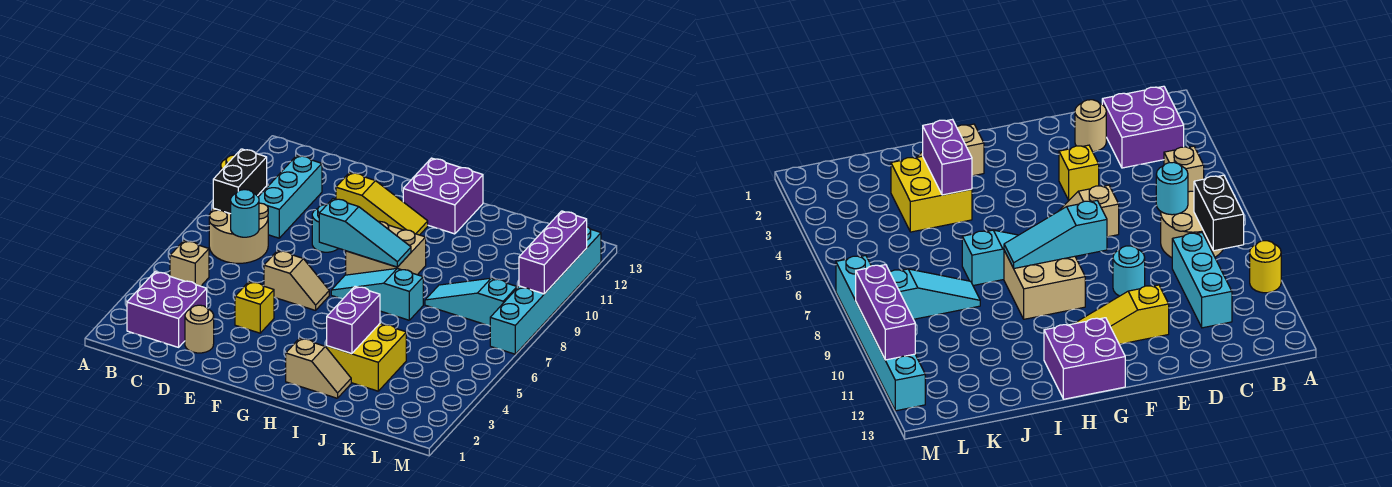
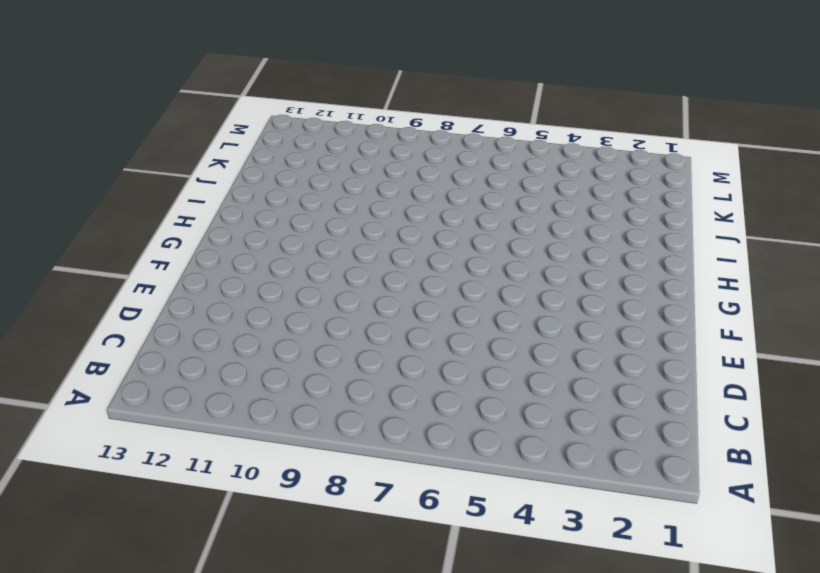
none -> yellow 1x1 round brick [1250,241,1281,293]
none -> purple 2x2 brick [127,272,207,347]
none -> tan 1x1 brick [170,241,209,286]

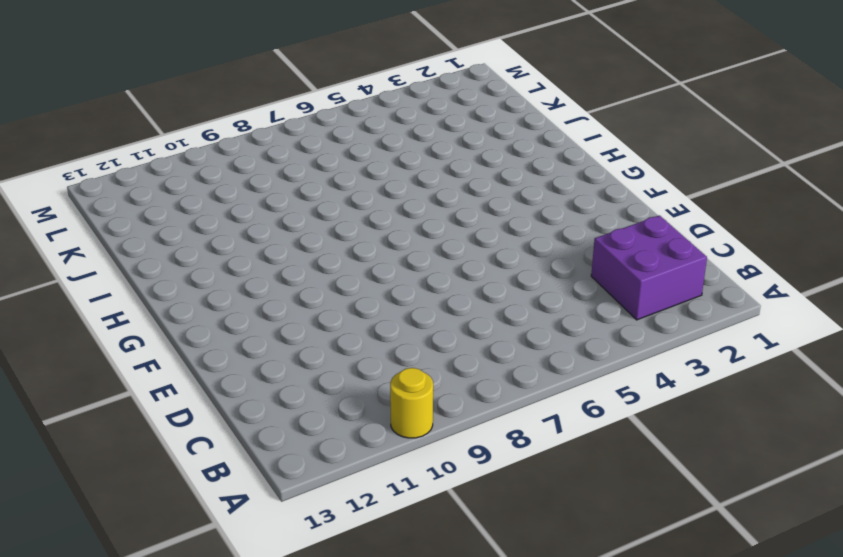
none -> tan 1x1 brick [170,241,209,286]
none -> tan 2x2 round brick [209,203,268,263]
none -> cyan 1x3 brick [258,156,322,238]

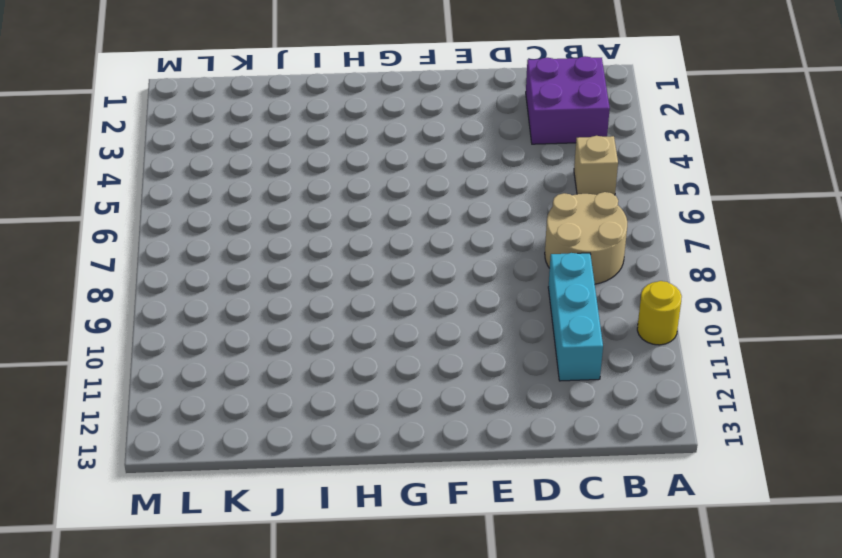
none -> tan 1x1 round brick [185,305,214,353]
none -> yellow 1x1 brick [235,282,274,333]
none -> tan 1x2 slope [264,250,329,310]

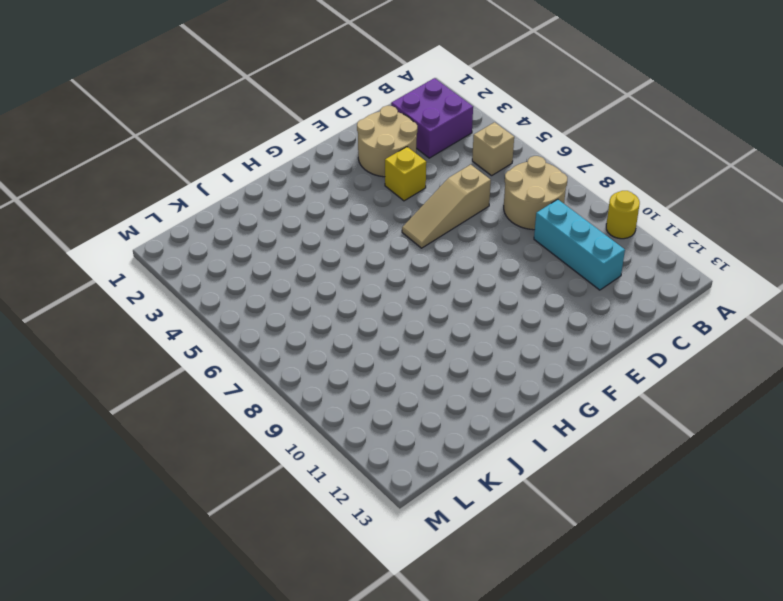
tan 2x2 round brick [357,106,417,177] -> tan 1x1 round brick [185,305,214,353]
tan 1x3 slope [402,165,491,248] -> tan 1x2 slope [264,250,329,310]
none -> cyan 1x1 round brick [312,204,338,252]
none -> yellow 1x3 slope [336,172,428,235]
none -> cyan 1x3 slope [331,268,423,320]

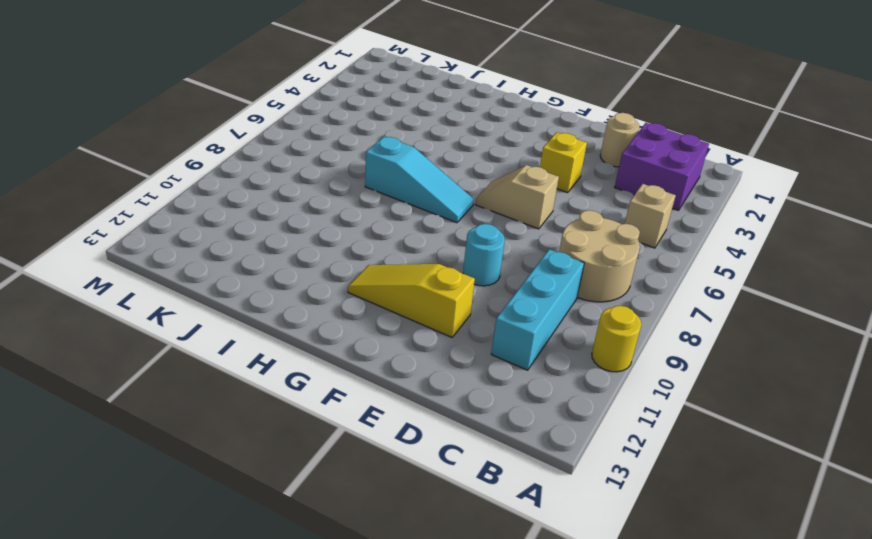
none -> tan 2x2 brick [346,221,426,275]
none -> purple 2x2 brick [403,158,483,234]
none -> tan 1x2 slope [286,338,351,398]

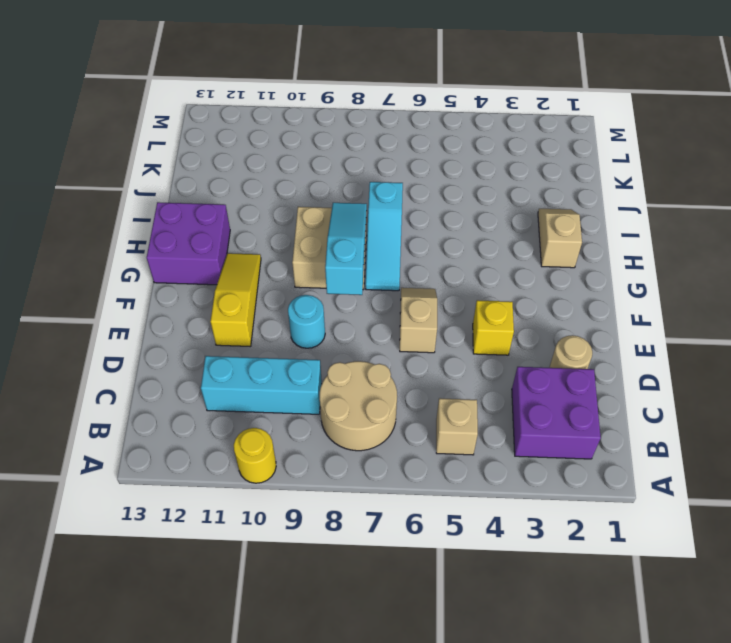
none -> yellow 2x2 brick [327,324,406,391]
none -> cyan 1x3 slope [425,278,517,326]
none -> cyan 1x6 brick [490,227,601,354]

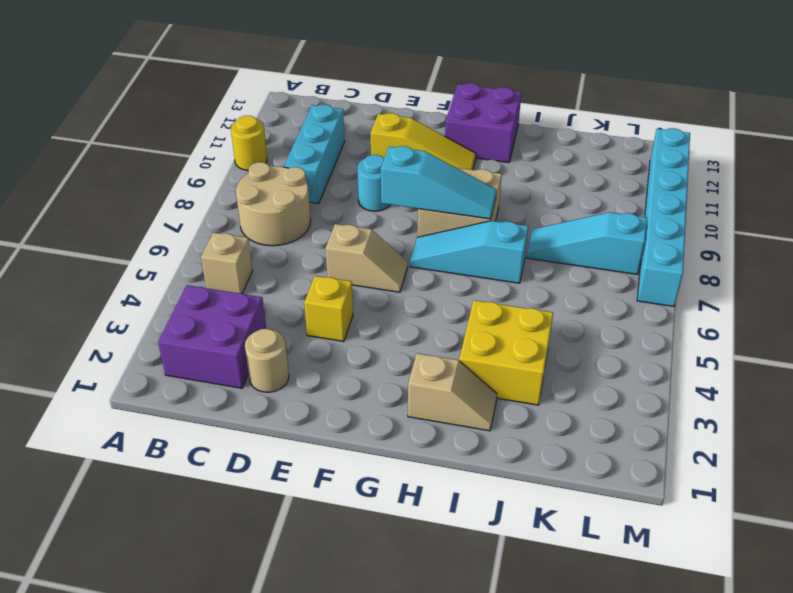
none -> black 1x2 brick [213,149,267,214]
none -> cyan 1x1 round brick [231,190,259,237]
none -> purple 1x2 brick [327,286,380,354]

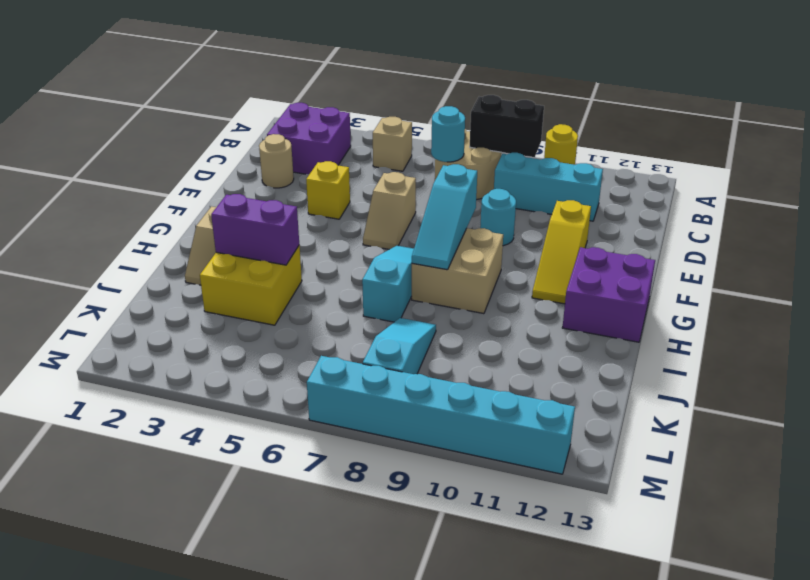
none -> purple 1x3 brick [519,211,587,294]

